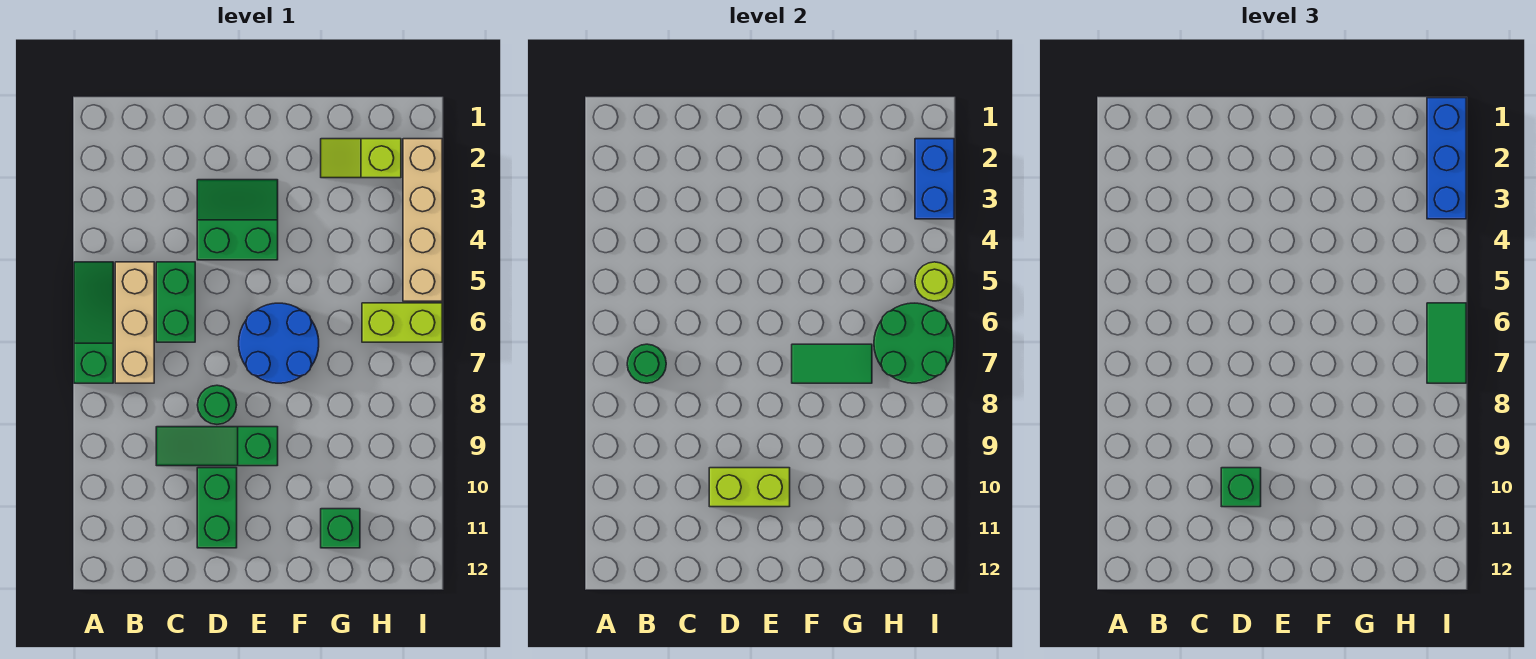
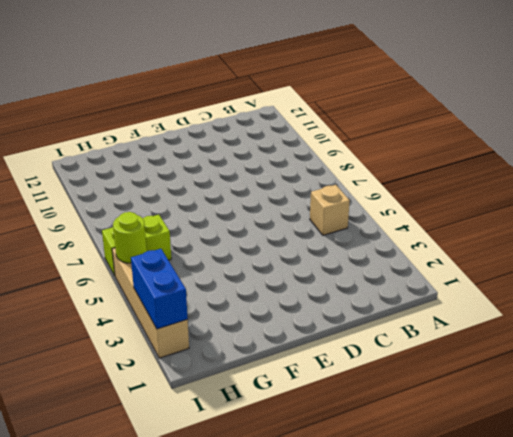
tan 1x1 brick [310,185,350,235] -> tan 1x3 brick [115,262,154,383]
none -> green 1x3 slope [74,262,113,383]
none -> green 1x2 brick [156,262,195,342]
none -> green 1x3 slope [156,427,278,466]

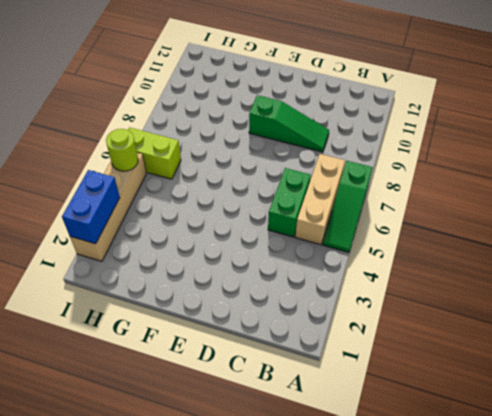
none -> green 2x2 slope [197,180,278,260]
none -> green 1x1 round brick [198,385,237,424]
none -> green 1x2 brick [197,468,237,548]

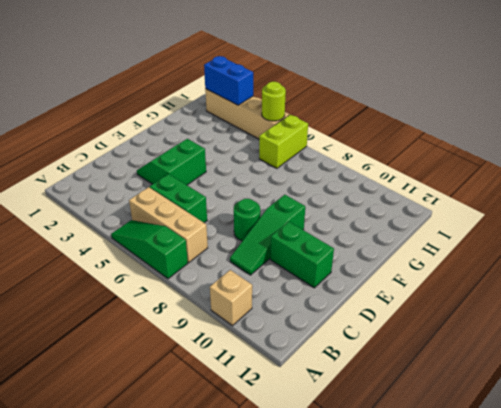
tan 1x1 brick [210,270,252,326] -> none
none -> blue 2x2 round brick [239,303,319,383]
none -> lime 1x2 slope [321,139,401,178]
none -> green 1x1 brick [321,509,360,548]

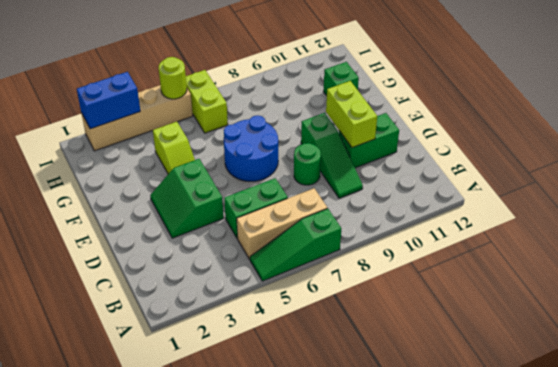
lime 1x2 slope [153,122,195,174] -> lime 1x2 slope moved to [321,139,401,178]
none -> green 1x1 round brick [627,344,666,383]
none -> green 1x2 tile [792,344,872,383]
none -> green 2x2 round brick [874,303,954,383]

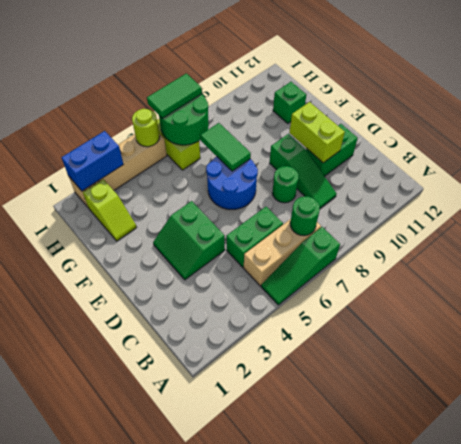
none -> green 1x1 brick [1221,468,1261,507]
none -> blue 1x3 brick [1427,98,1466,219]

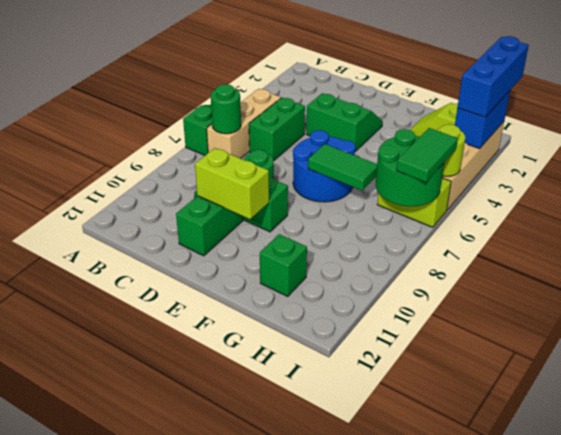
none -> green 1x1 brick [1221,468,1261,507]

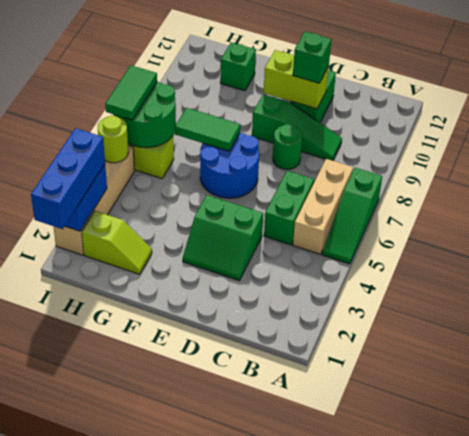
none -> green 1x1 round brick [627,344,666,383]

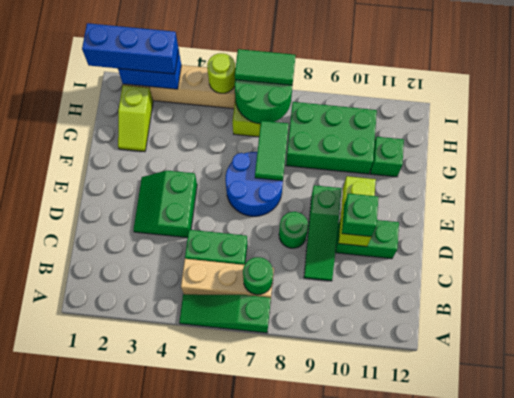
green 2x3 brick [286,102,377,174] -> none

